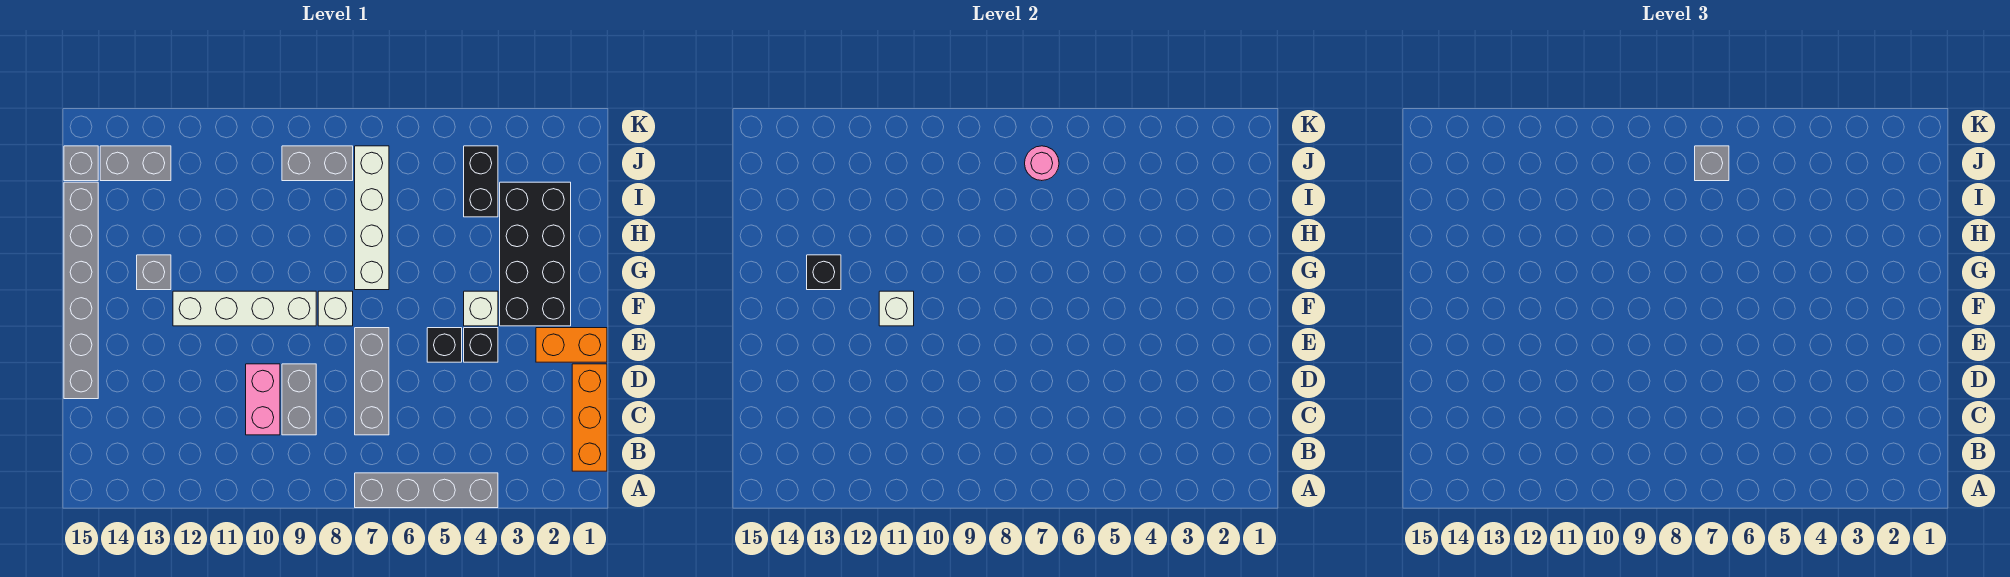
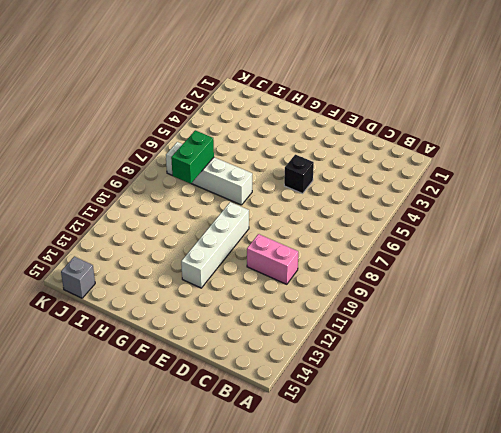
green 1x2 brick [171,130,214,184] -> none
none -> grey 1x4 brick [355,473,498,508]
none -> orange 1x3 brick [572,364,607,471]
none -> grey 1x3 brick [355,328,389,435]

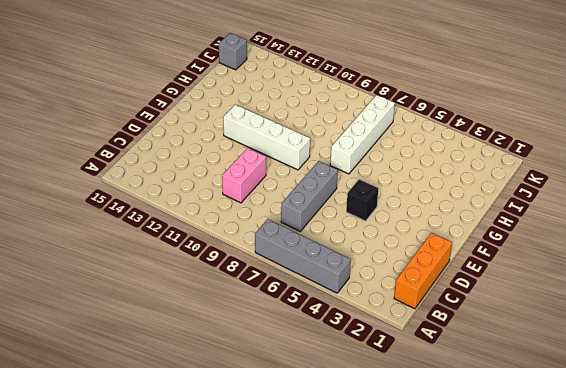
none -> grey 1x2 brick [282,364,316,435]
none -> grey 1x6 brick [64,182,98,399]
none -> orange 1x2 brick [536,328,607,362]

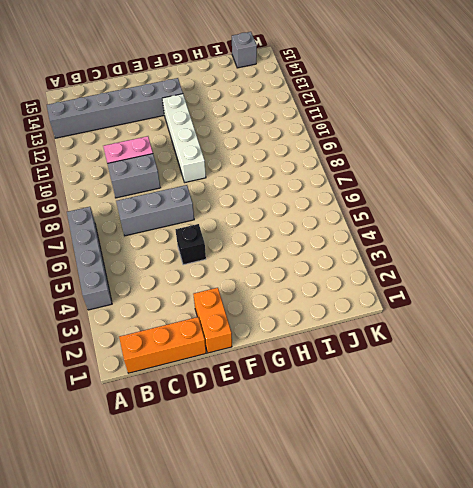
grey 1x6 brick [47,78,183,138] -> grey 1x6 brick moved to [64,182,98,399]
none -> black 1x1 brick [464,328,498,362]
none -> black 2x4 brick [500,182,571,326]
none -> white 1x1 brick [464,291,498,326]

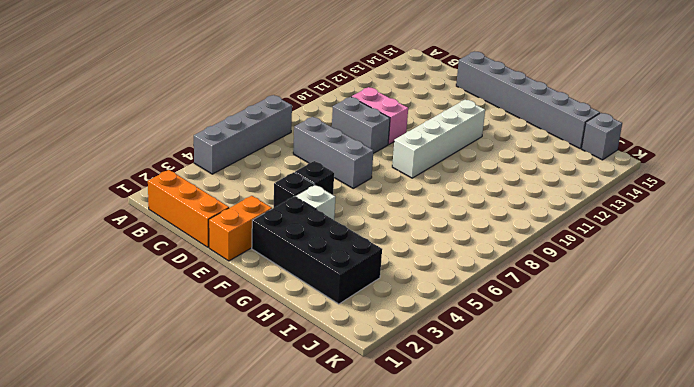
none -> white 1x1 brick [318,291,353,326]
none -> white 1x4 brick [355,146,389,290]
none -> grey 1x1 brick [137,255,171,290]

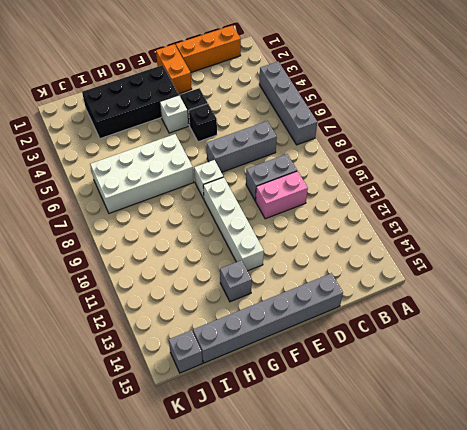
white 2x4 brick [90,134,194,213] -> white 1x4 brick [355,146,389,290]
none -> black 1x2 brick [464,146,498,217]
none -> grey 1x2 brick [282,146,353,181]
none -> grey 1x2 brick [100,146,171,181]

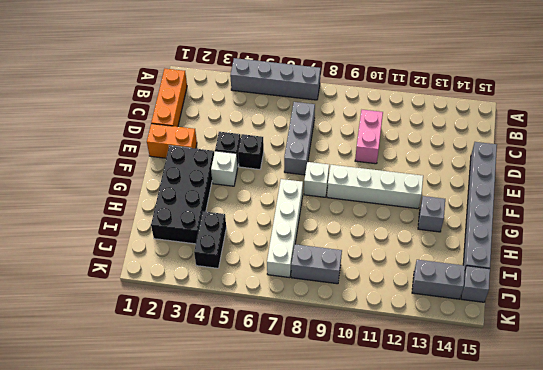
none -> grey 1x2 brick [282,364,316,435]
none -> white 1x1 brick [879,291,914,326]
none -> black 1x1 brick [807,255,841,290]

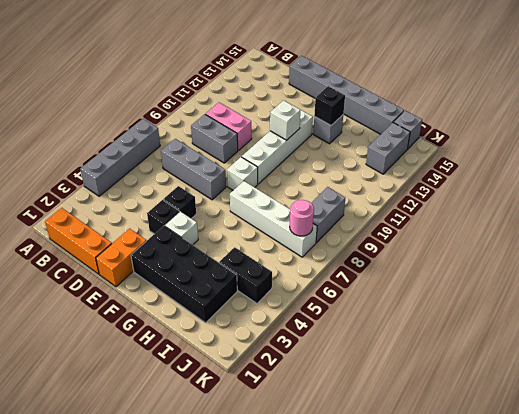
none -> grey 1x1 brick [1695,146,1729,181]

